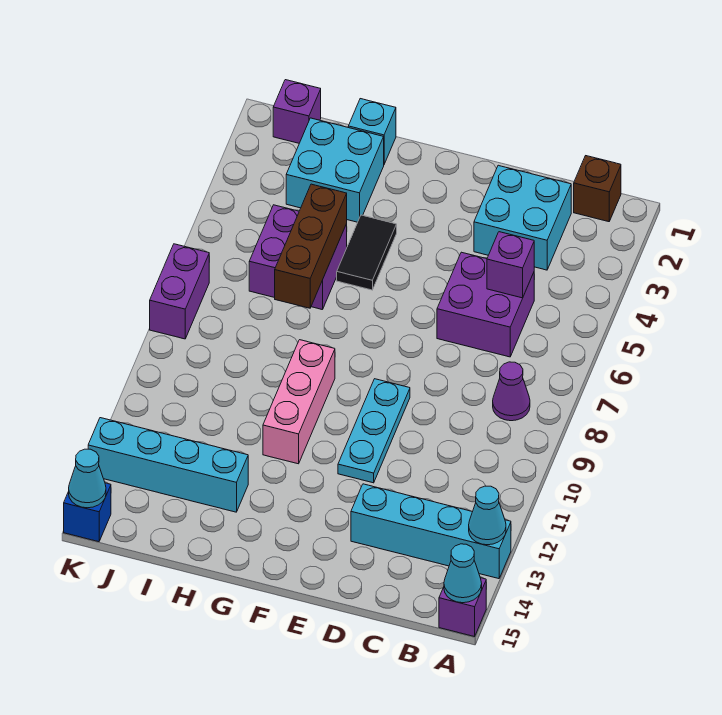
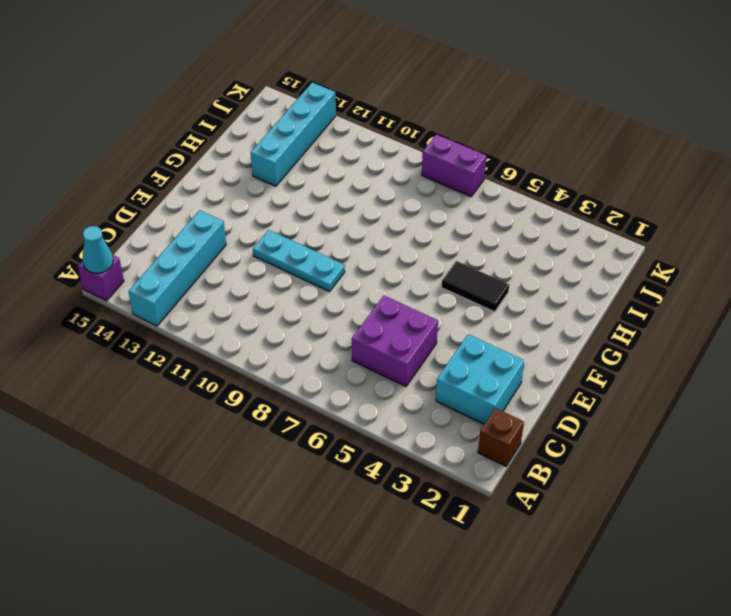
none -> purple 1x1 cone [493,362,530,421]
none -> pink 1x3 brick [263,340,335,464]
none -> cyan 1x1 brick [348,99,396,164]

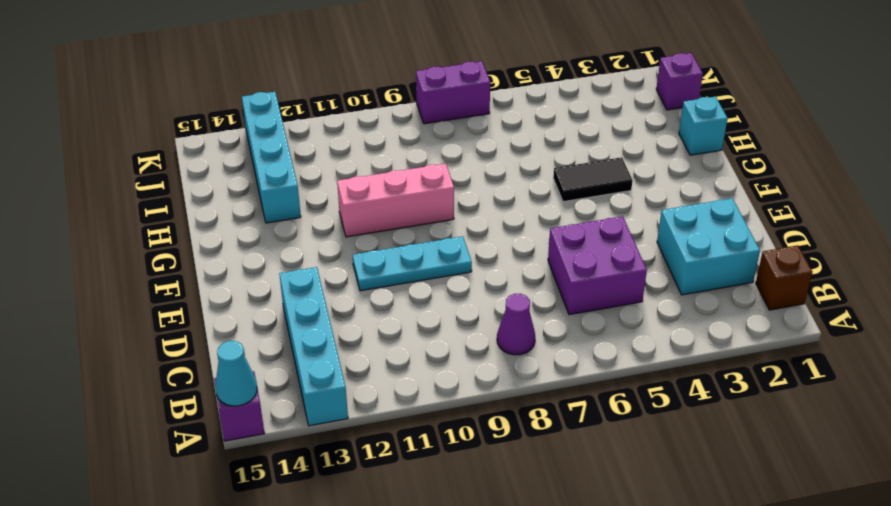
none -> cyan 2x2 brick [286,118,384,222]
none -> purple 2x2 brick [249,205,347,310]
none -> blue 1x1 brick [64,483,111,542]

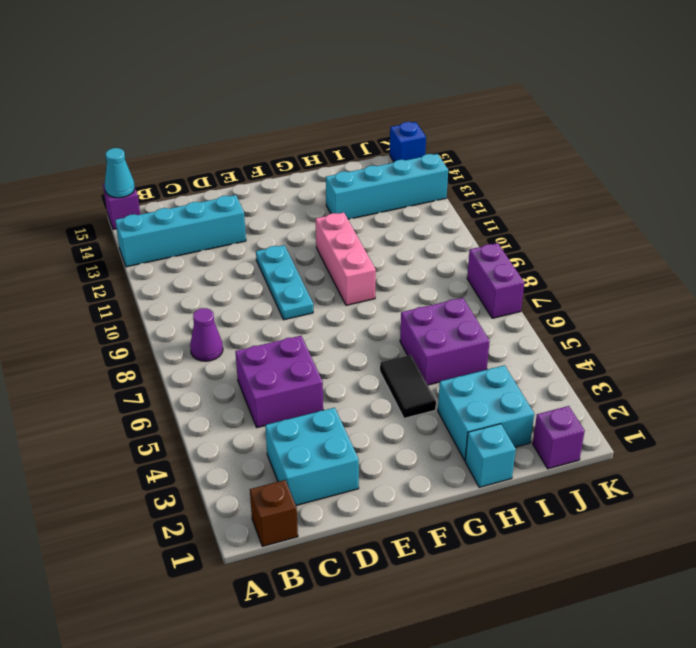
none -> cyan 1x1 cone [469,486,506,545]
none -> purple 1x1 brick [487,232,534,298]
none -> brown 1x3 brick [275,184,347,308]

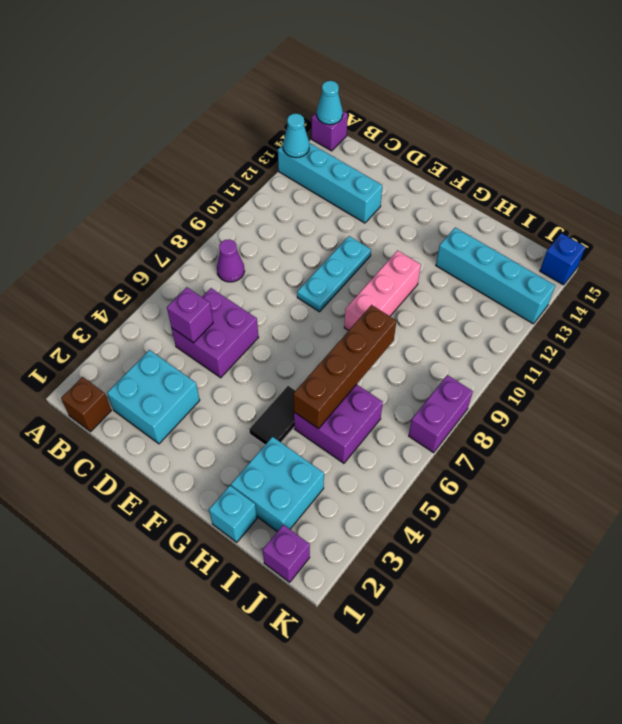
brown 1x4 brick [293,305,396,429] -> brown 1x3 brick [275,184,347,308]
none -> cyan 1x1 cone [69,449,106,508]

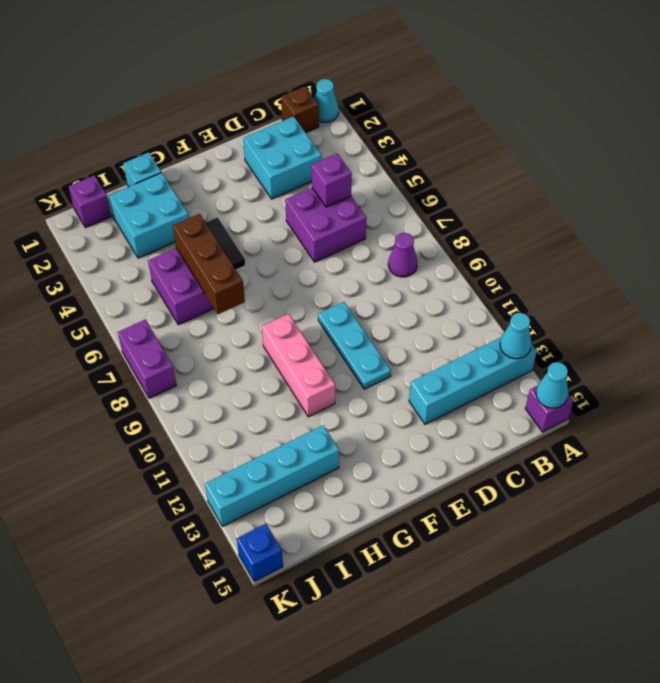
cyan 1x1 cone [314,79,339,123] -> cyan 1x1 cone moved to [69,449,106,508]

